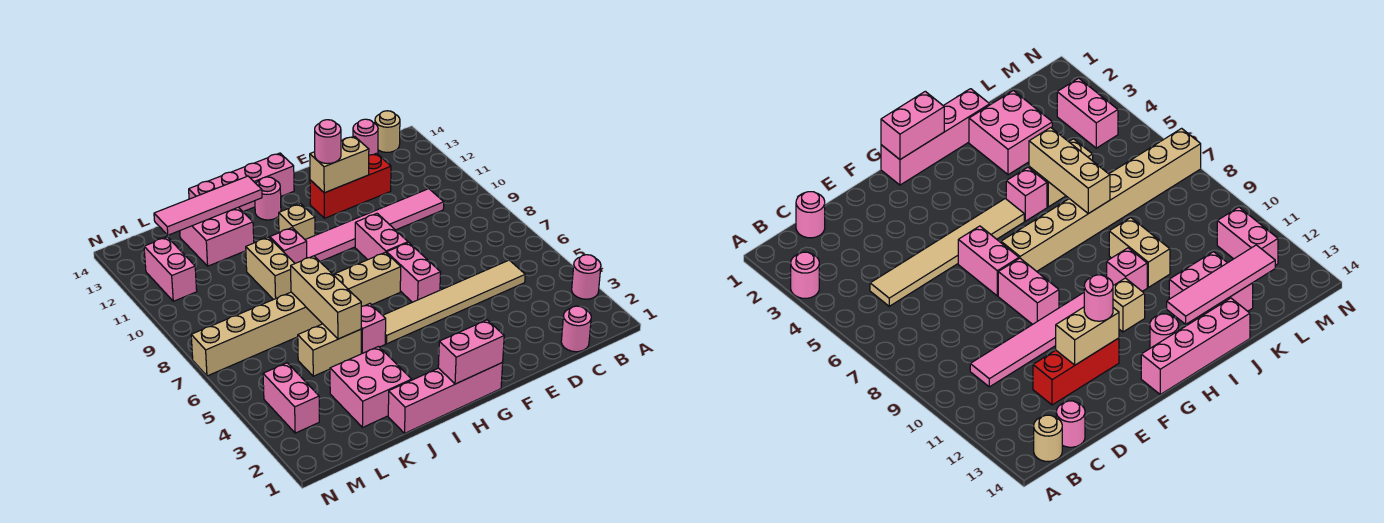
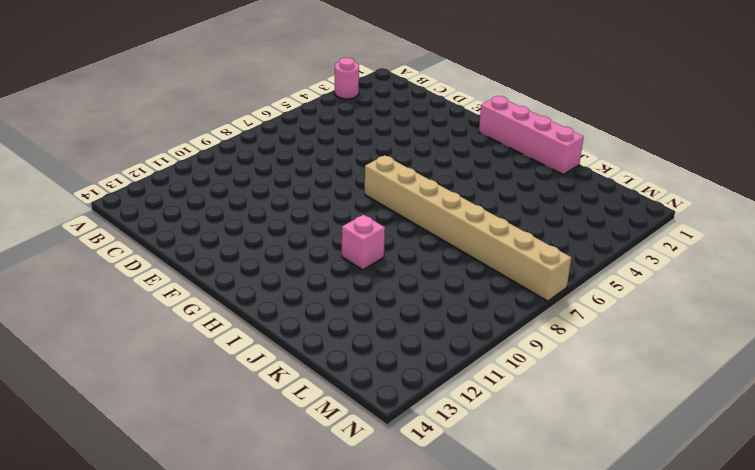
none -> tan 1x1 round brick [375,111,400,152]
none -> pink 1x1 round brick [561,306,591,352]
none -> tan 1x6 tile [383,260,525,344]

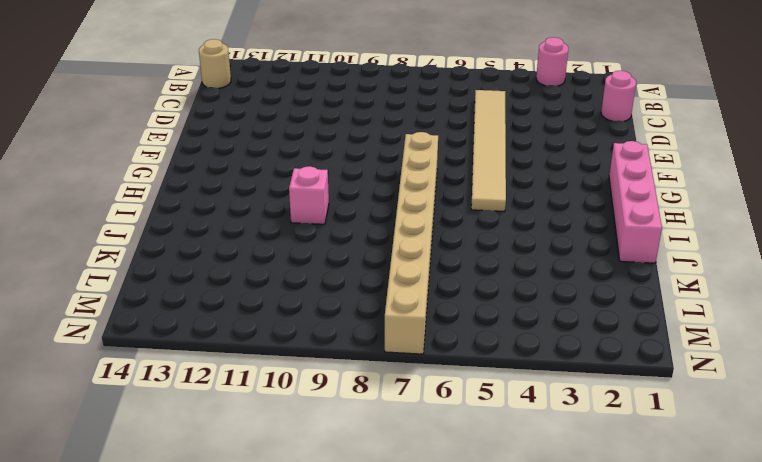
none -> pink 1x6 tile [305,189,444,261]
none -> pink 1x1 round brick [353,119,378,155]
none -> red 1x3 brick [310,153,391,218]

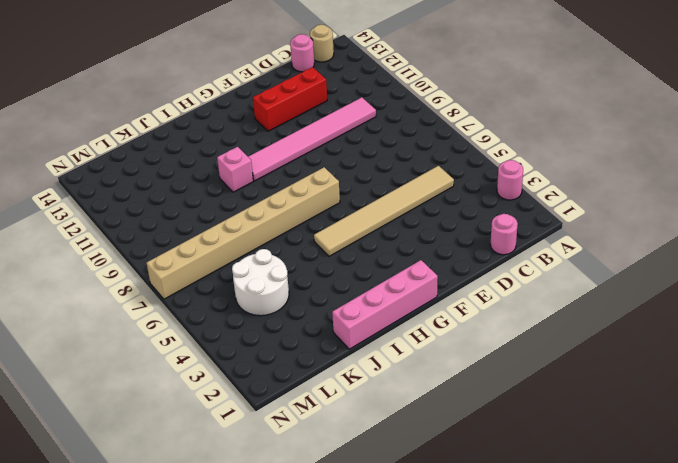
white 2x2 round brick [232,249,289,316] -> tan 1x2 brick [298,324,361,376]
none -> pink 1x2 brick [387,243,441,302]
none -> pink 1x2 brick [355,213,408,260]
none -> pink 1x4 brick [189,153,294,212]

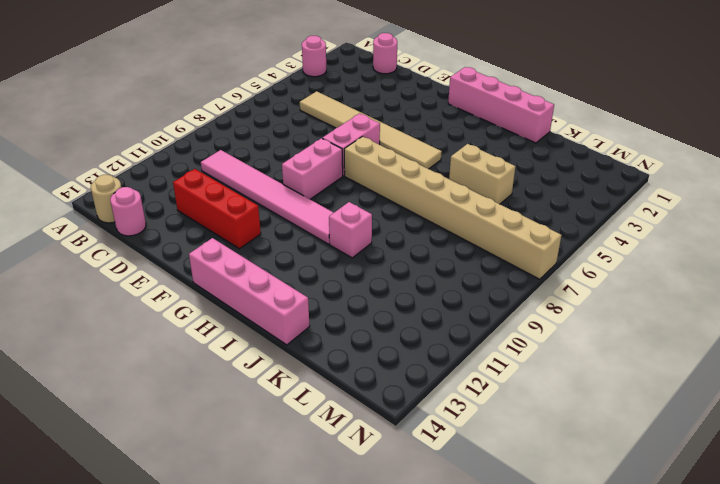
none -> tan 1x1 brick [279,204,315,239]
none -> pink 1x1 round brick [255,177,281,220]
none -> pink 1x1 brick [361,304,386,354]

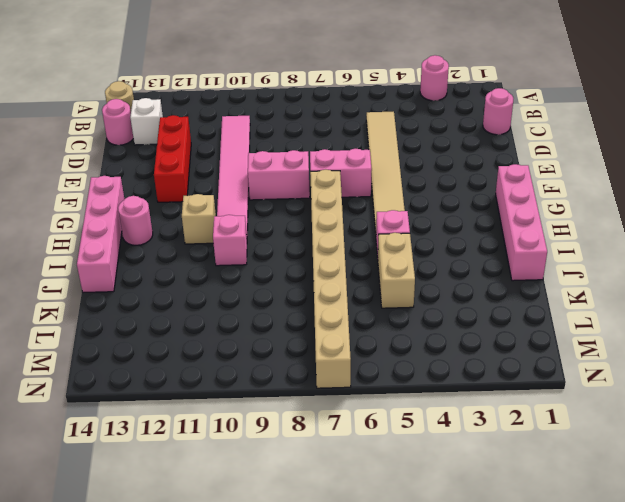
white 1x1 brick [130,98,163,145] -> none
none -> pink 2x2 brick [330,347,412,428]
none -> tan 1x2 brick [246,237,295,300]
none -> pink 2x2 brick [180,207,254,266]

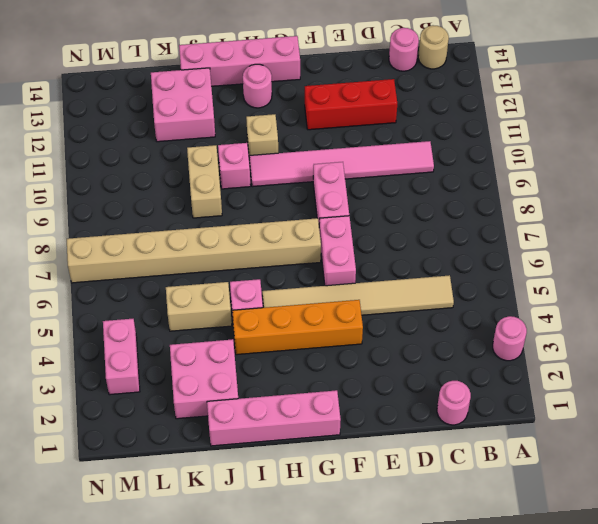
orange 1x4 brick [232,300,363,355] -> none
none -> pink 1x2 brick [144,237,197,301]
none -> tan 1x2 brick [310,136,369,193]
none -> pink 1x2 brick [438,320,504,384]

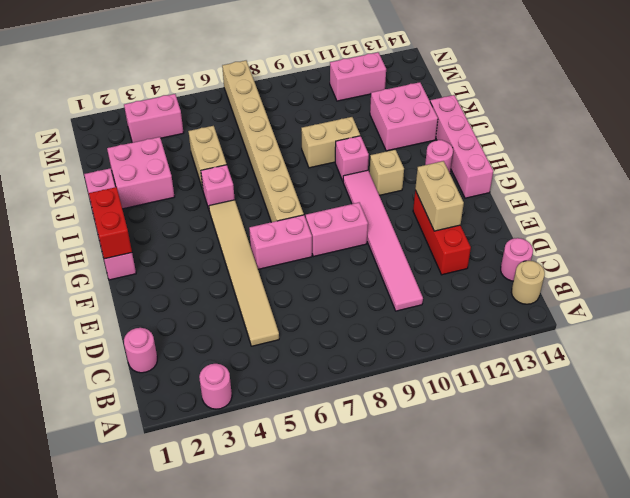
red 1x2 brick [89,187,132,259] -> pink 1x2 brick [438,320,504,384]
none -> pink 1x4 tile [154,176,262,235]
none -> tan 1x3 brick [291,256,361,339]
none -> pink 1x1 round brick [315,120,341,164]

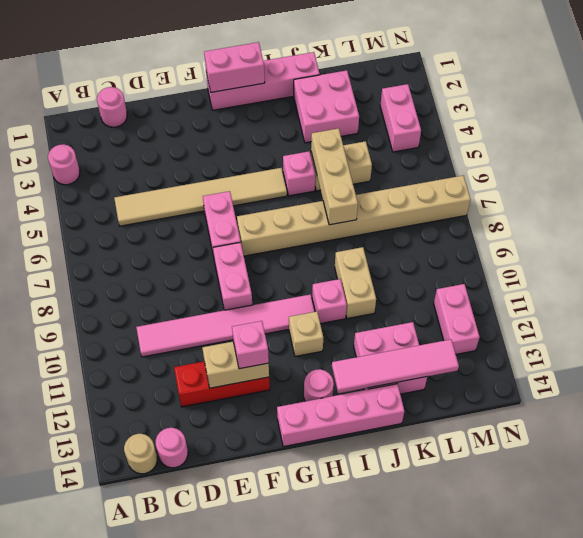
pink 1x1 brick [232,321,269,369] -> pink 1x1 round brick [315,120,341,164]

